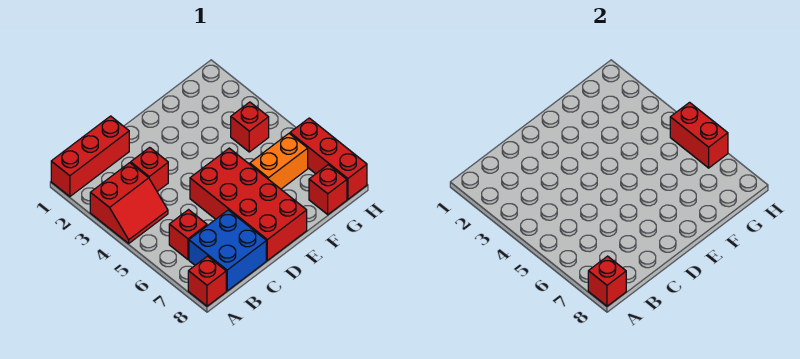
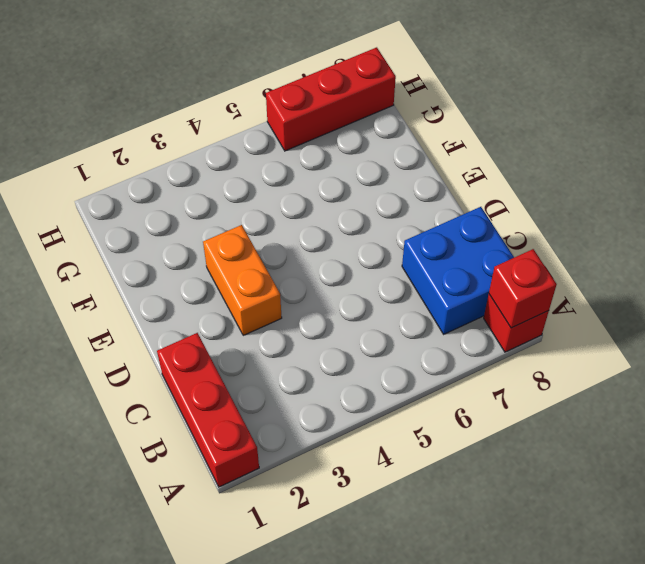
orange 1x2 brick [203,225,282,335] -> orange 1x2 brick moved to [250,134,308,189]
none -> red 2x2 slope [90,163,168,243]
none -> red 1x1 brick [169,210,207,260]
none -> red 1x1 brick [131,147,168,191]

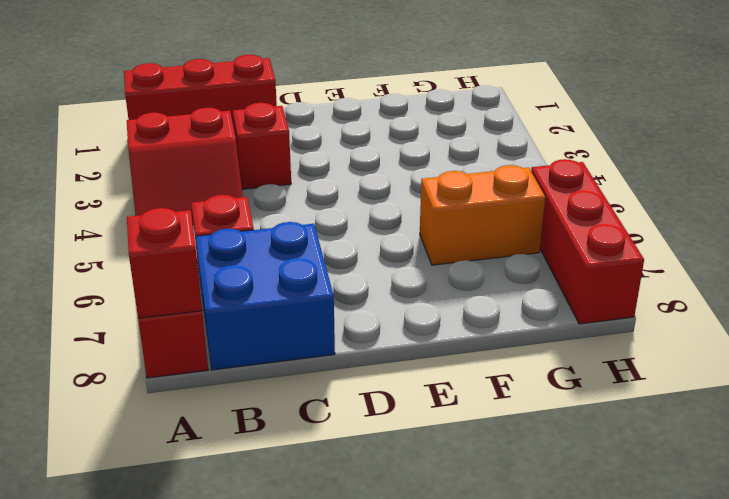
none -> red 2x4 brick [190,148,307,260]
none -> red 1x1 brick [231,102,269,152]
none -> red 1x1 brick [309,165,347,215]

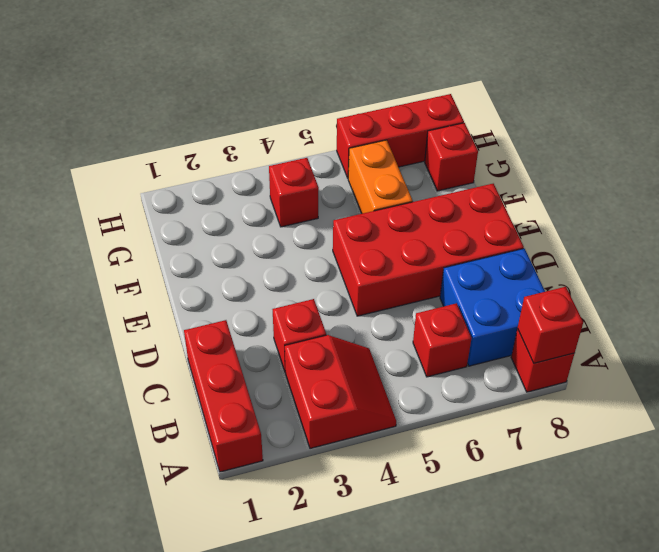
none -> red 1x2 brick [670,102,728,168]

